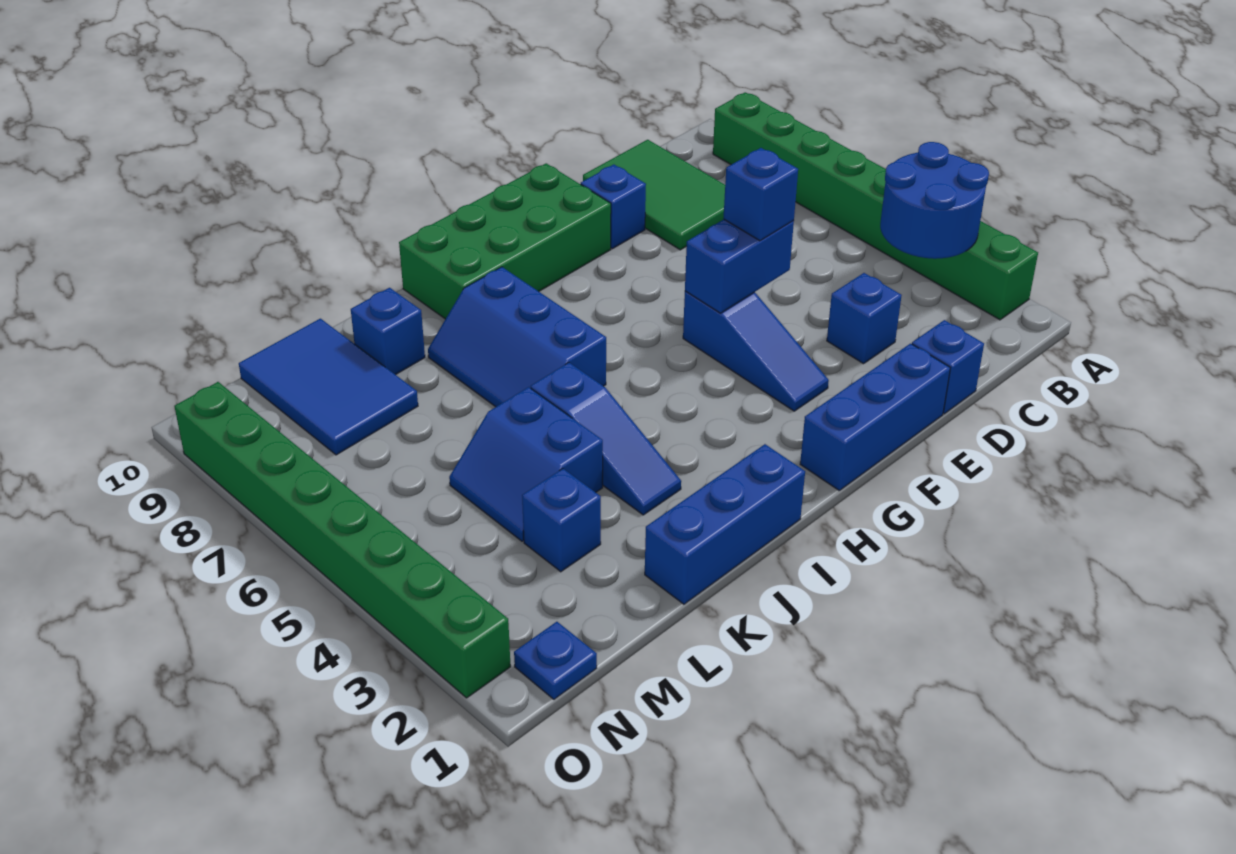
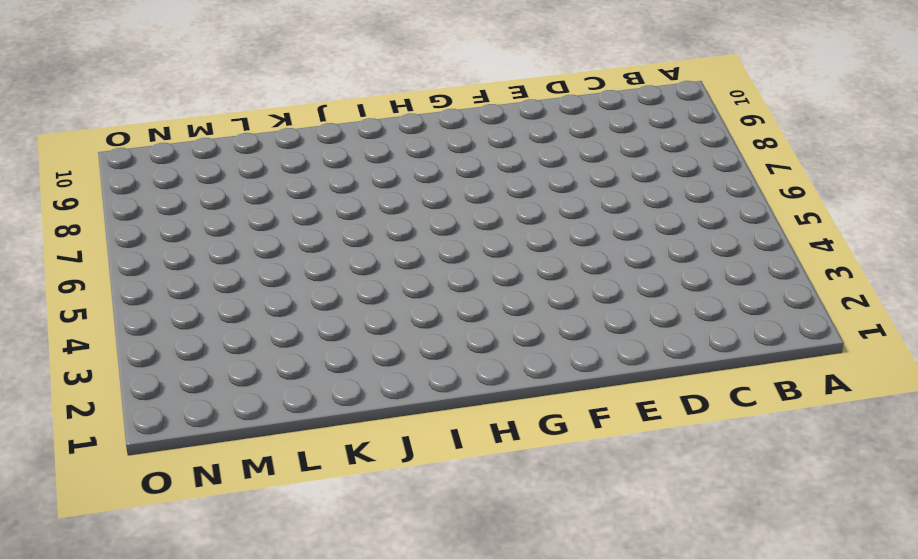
none -> green 1x8 brick [713,92,1038,320]
none -> green 2x3 tile [583,140,725,250]
none -> blue 1x1 brick [912,320,984,414]

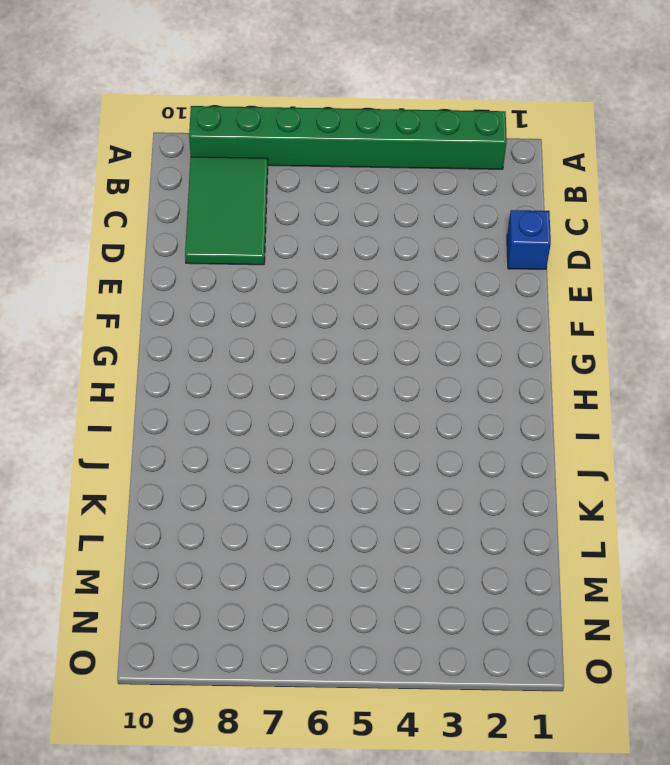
green 2x3 tile [185,157,268,265] -> green 2x3 tile turned to [583,140,725,250]
none -> blue 1x1 brick [827,273,902,364]
none -> blue 1x3 brick [800,344,950,490]
none -> blue 1x1 brick [581,164,646,249]

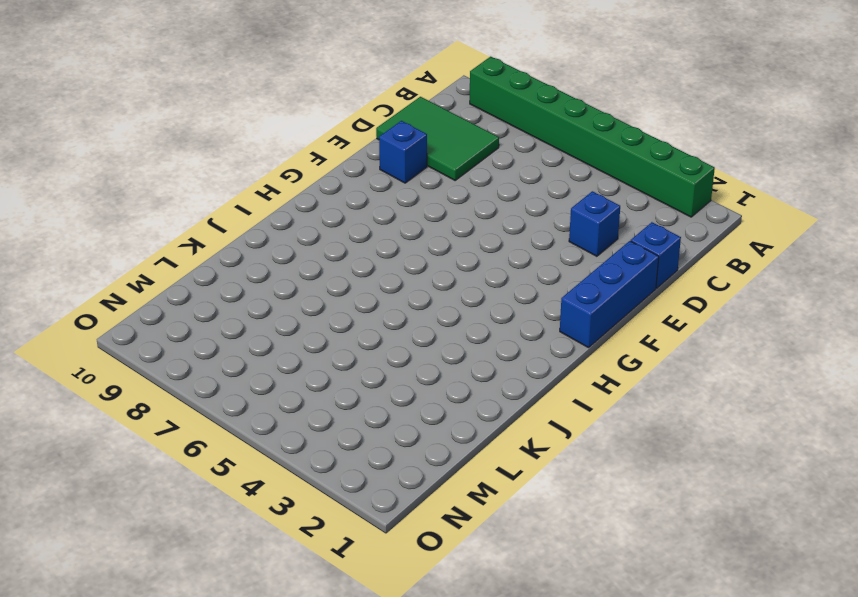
none -> blue 1x3 slope [683,291,829,411]
none -> green 2x4 brick [399,163,611,319]
none -> blue 1x3 brick [645,444,805,604]

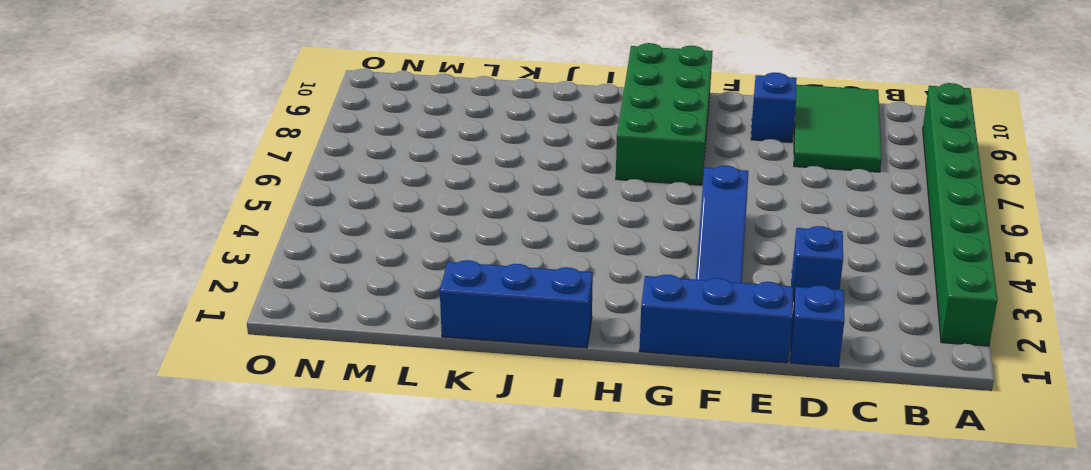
green 2x4 brick [616,43,713,185] -> green 2x4 brick turned to [399,163,611,319]
none -> blue 2x3 slope [428,267,606,407]
none -> blue 1x3 slope [531,362,681,515]
none -> blue 2x2 slope [449,387,603,541]

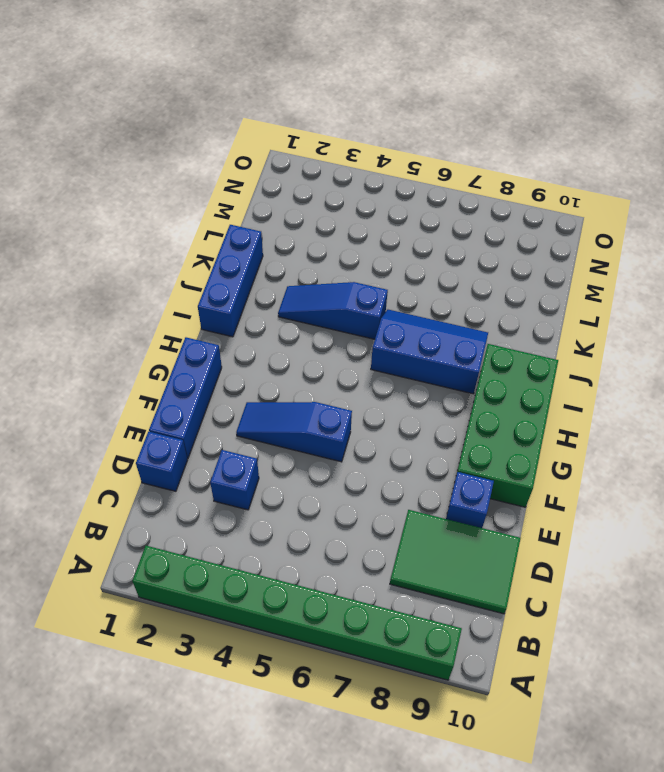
none -> blue 2x2 slope [449,387,603,541]
none -> blue 1x1 brick [351,288,425,375]
none -> blue 1x1 brick [522,469,601,572]

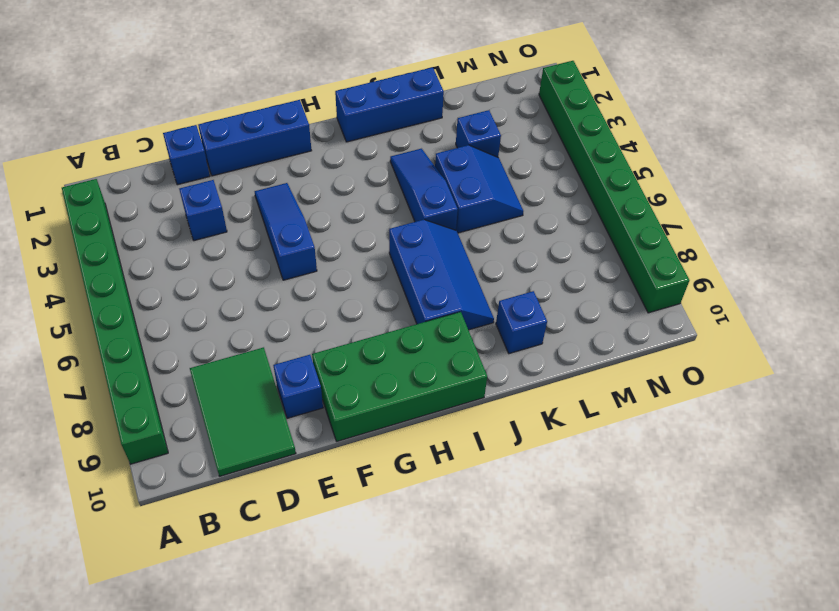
none -> blue 2x3 tile [239,319,418,455]
none -> blue 1x1 plate [514,622,597,699]
none -> blue 2x2 round brick [880,142,989,259]

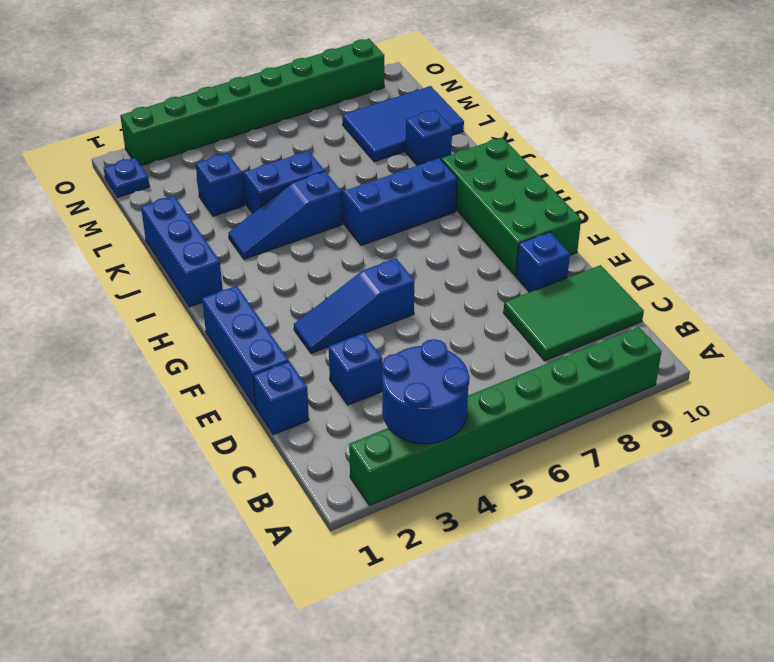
none -> blue 1x2 brick [685,219,794,313]
none -> blue 1x1 brick [723,148,798,241]

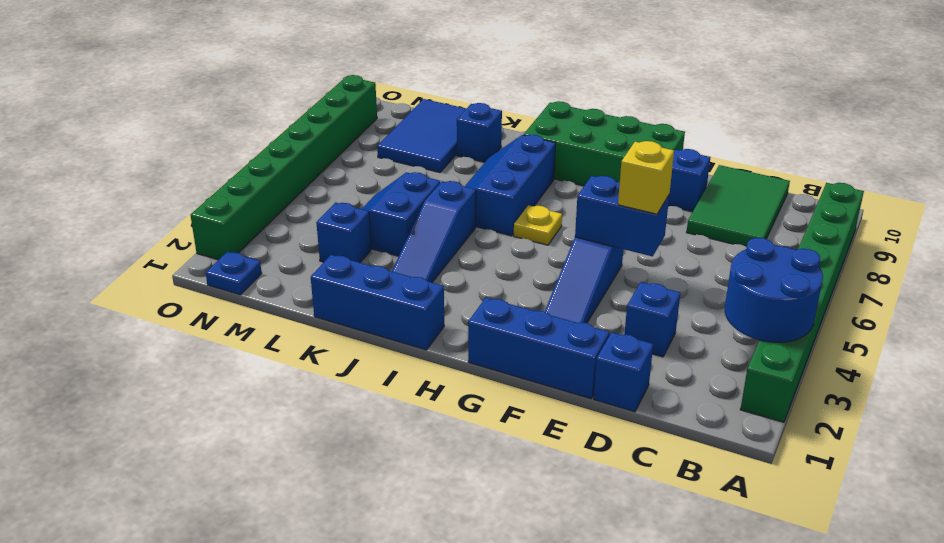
yellow 1x1 brick [618,141,674,214] -> blue 1x1 brick [723,148,798,241]
yellow 1x1 plate [514,205,562,245] -> none

